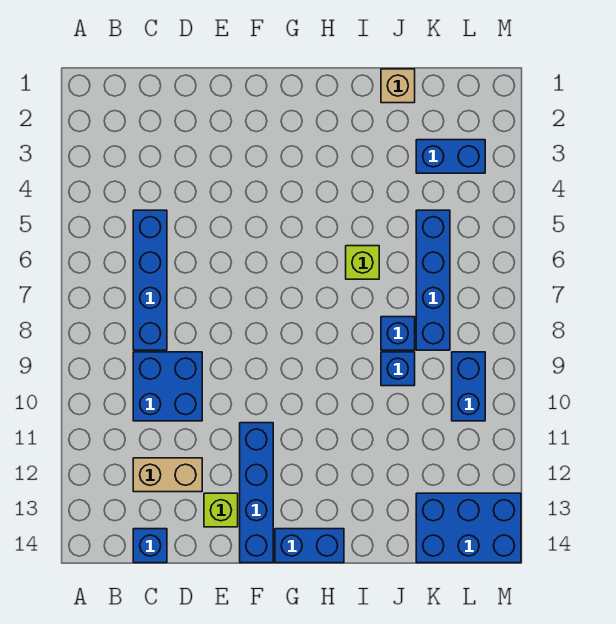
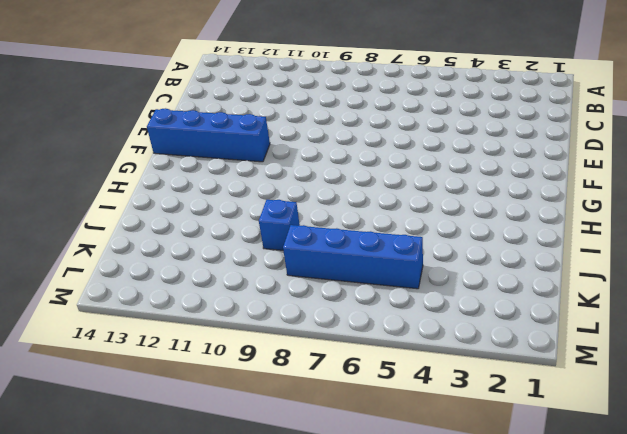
none -> blue 1x4 brick [133,210,167,350]
none -> blue 2x2 brick [133,352,202,421]
none -> tan 1x2 brick [133,458,202,492]

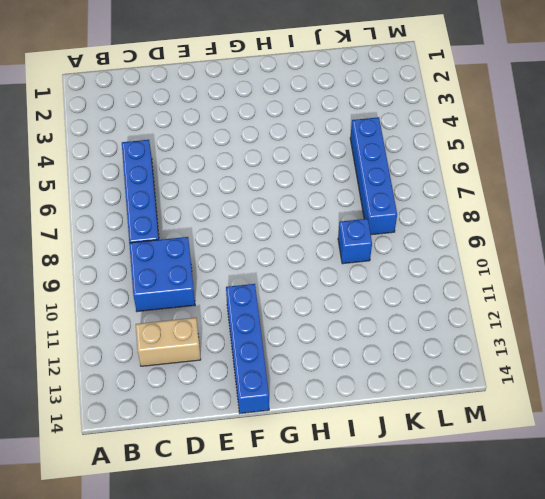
none -> blue 1x1 brick [133,529,167,563]
none -> lime 1x1 brick [204,493,238,527]
none -> blue 1x2 brick [275,529,344,563]

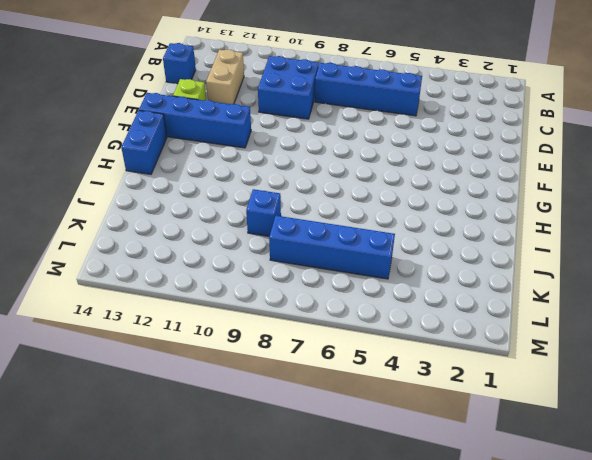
none -> lime 1x1 brick [346,246,379,279]
none -> tan 1x1 brick [381,69,415,103]
none -> blue 1x1 brick [381,317,415,350]

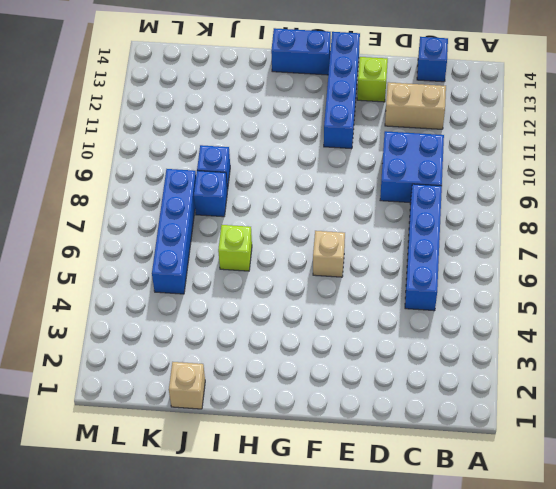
tan 1x1 brick [313,231,345,277] -> none
none -> blue 1x2 brick [416,140,485,173]
none -> blue 2x3 brick [416,493,521,563]
none -> blue 1x2 brick [452,352,485,421]

